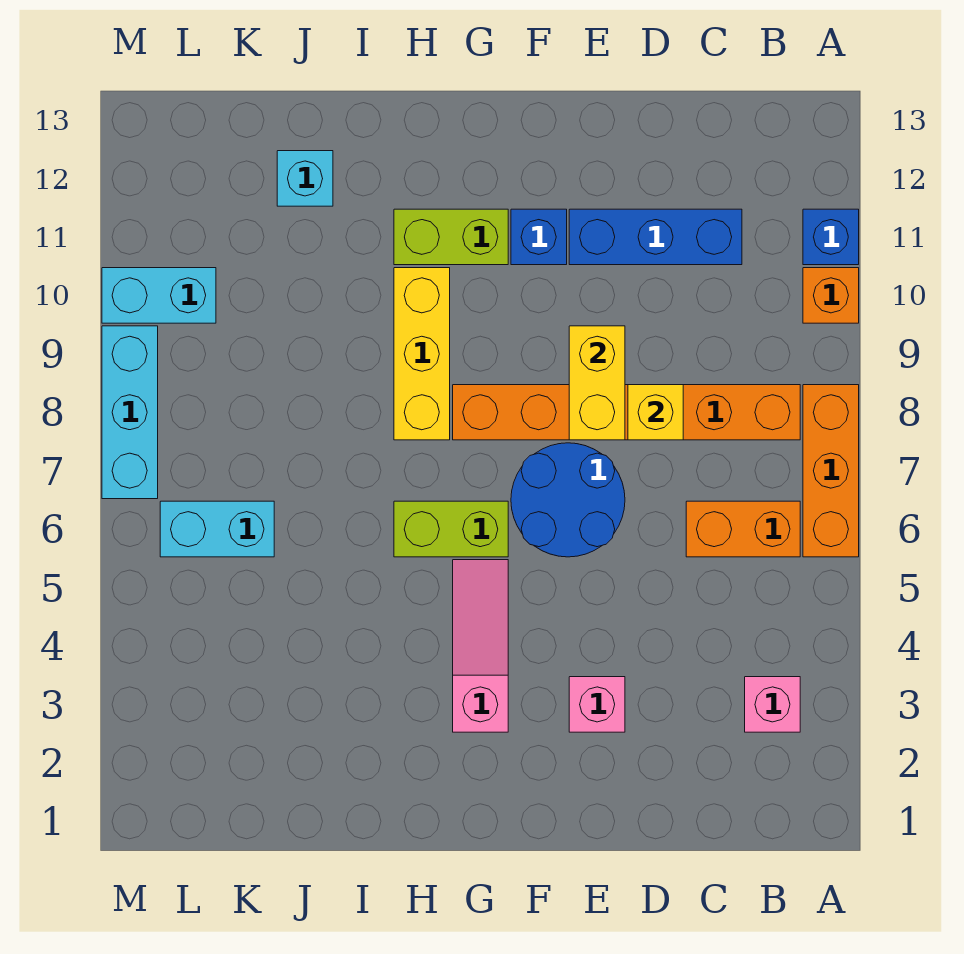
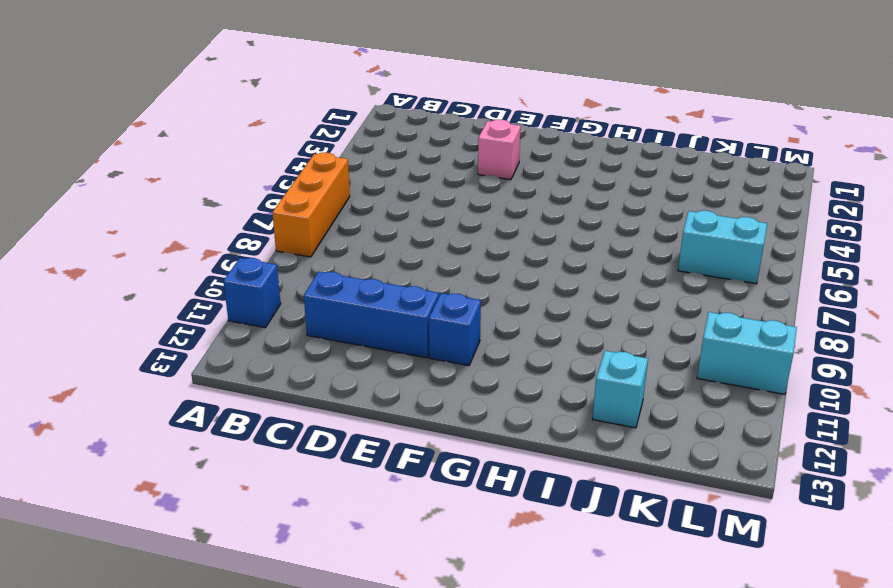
none -> orange 1x1 brick [803,268,859,323]
none -> pink 1x1 brick [745,677,800,732]
none -> orange 1x2 brick [686,501,800,557]

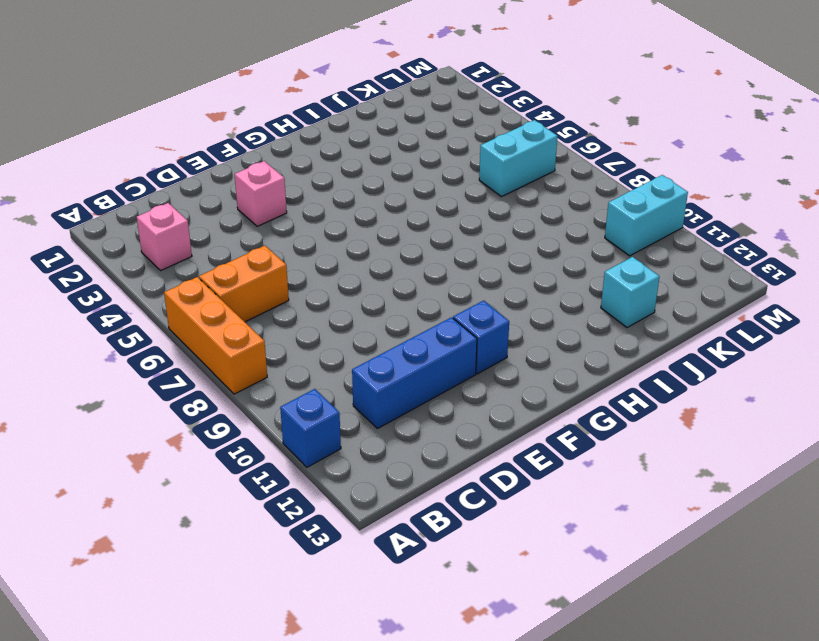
none -> orange 1x1 brick [803,268,859,323]
none -> orange 1x6 brick [453,385,800,440]
none -> blue 2x2 round brick [511,443,625,557]

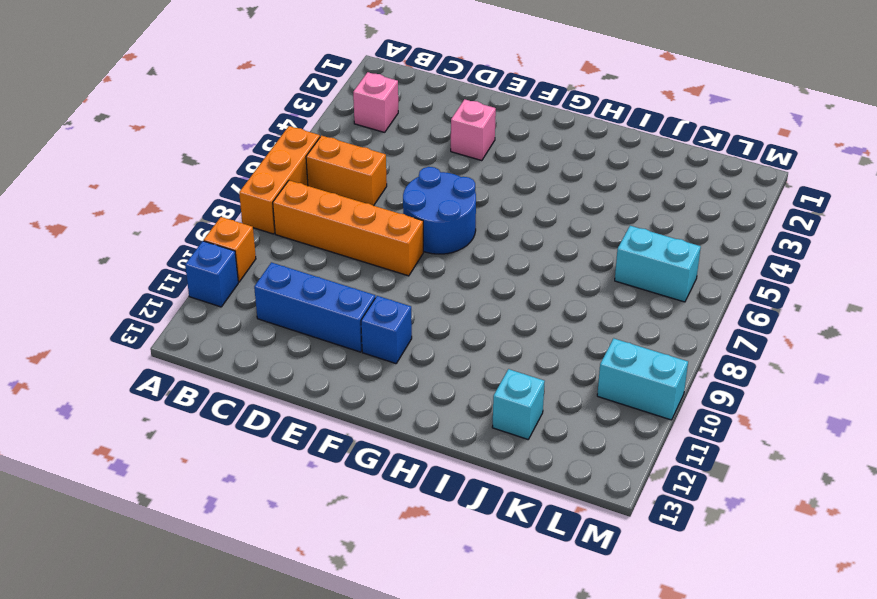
orange 1x4 brick [273,180,423,276] -> orange 1x6 brick [453,385,800,440]
none -> pink 1x3 slope [453,560,508,732]
none -> lime 1x2 brick [394,501,508,557]
none -> lime 1x2 brick [394,209,508,265]

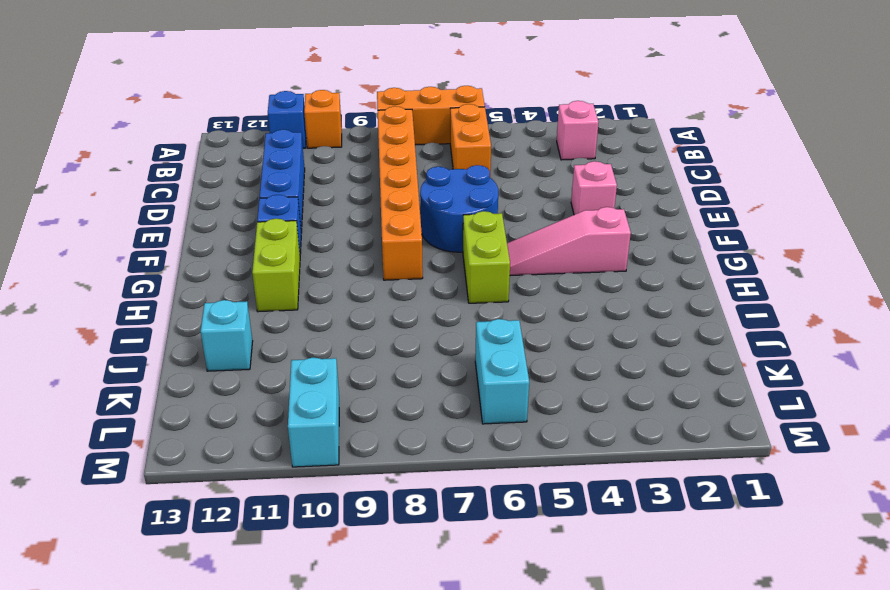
none -> yellow 1x3 brick [394,268,450,440]
none -> cyan 1x3 brick [102,326,158,499]
none -> yellow 1x1 brick [628,385,683,440]

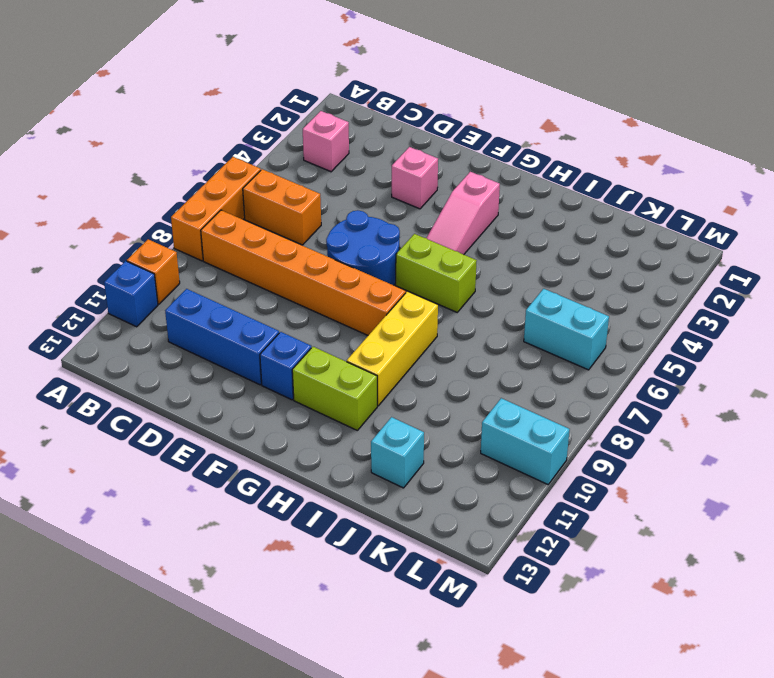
none -> cyan 1x3 brick [102,326,158,499]
none -> yellow 1x1 brick [628,385,683,440]
none -> yellow 1x2 brick [569,326,625,440]

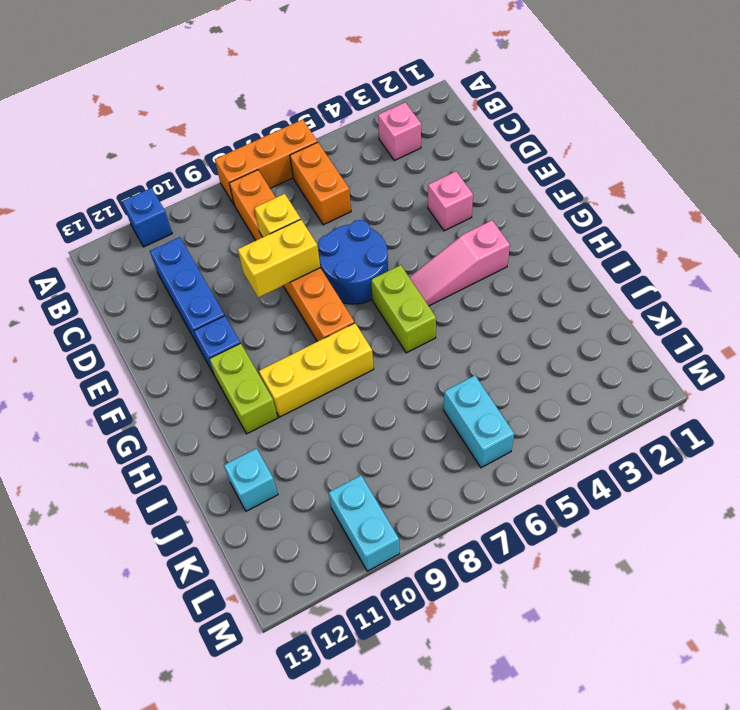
none -> orange 1x1 brick [803,268,859,323]
none -> cyan 1x3 brick [102,326,158,499]

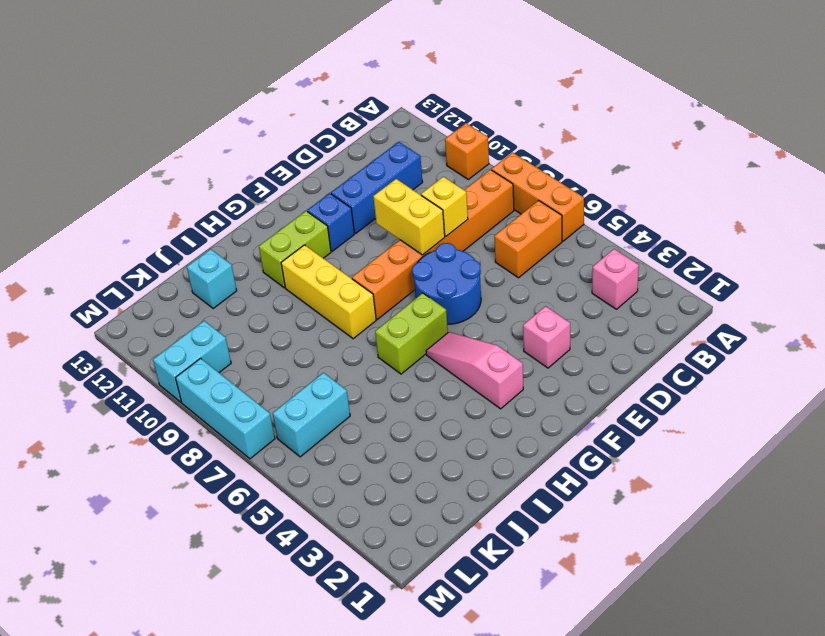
none -> blue 1x1 brick [803,209,859,265]

